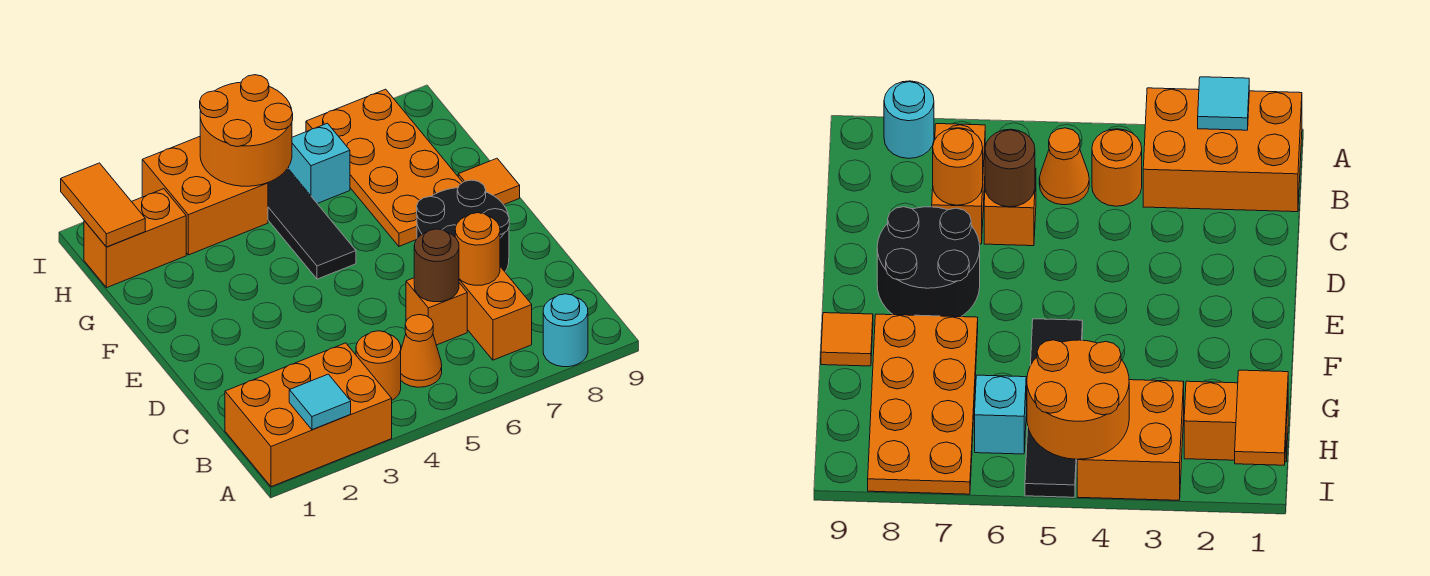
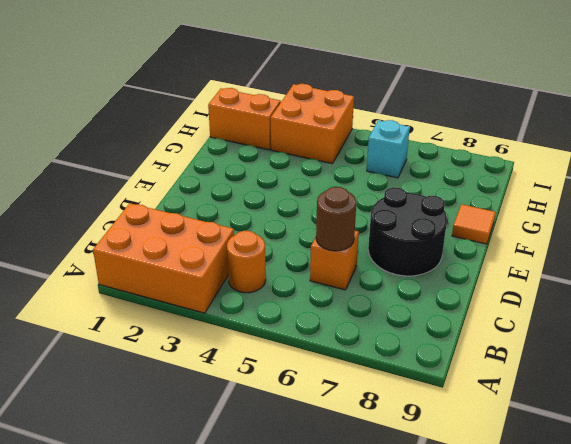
none -> cyan 1x1 round brick [543,294,588,367]
none -> orange 1x1 cone [401,315,442,387]
none -> orange 1x2 brick [459,267,532,360]

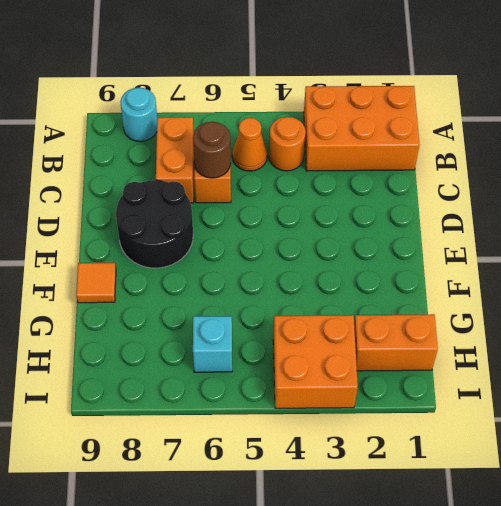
none -> black 1x4 tile [268,168,356,279]
none -> orange 2x4 plate [306,89,463,246]
none -> cyan 1x1 tile [289,374,351,430]

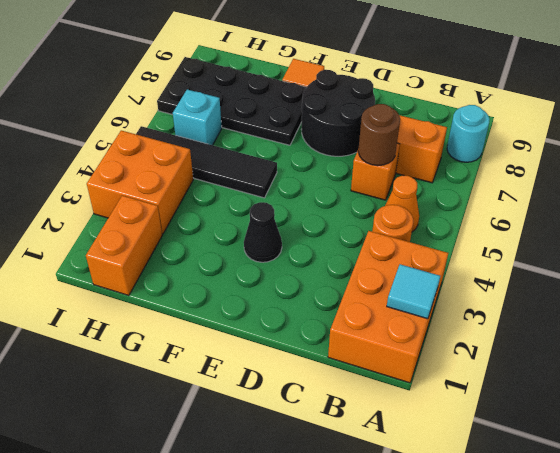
black 1x1 cone [244,202,282,262] -> none
black 2x4 plate [157,57,306,145] -> orange 2x4 plate [306,89,463,246]
none -> orange 1x1 round brick [455,213,500,285]
none -> orange 1x2 tile [61,163,145,247]
none -> orange 2x2 round brick [200,75,293,186]

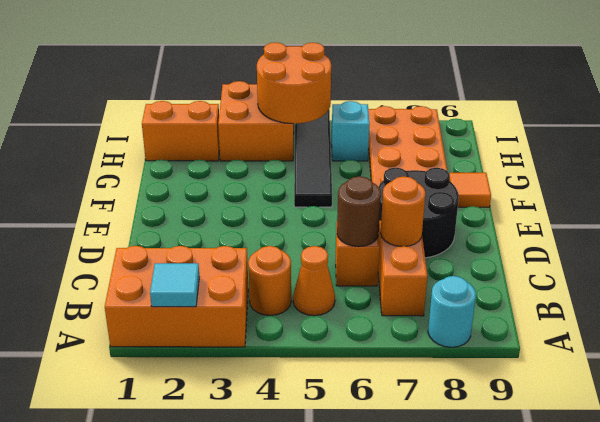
none -> orange 1x2 tile [61,163,145,247]

